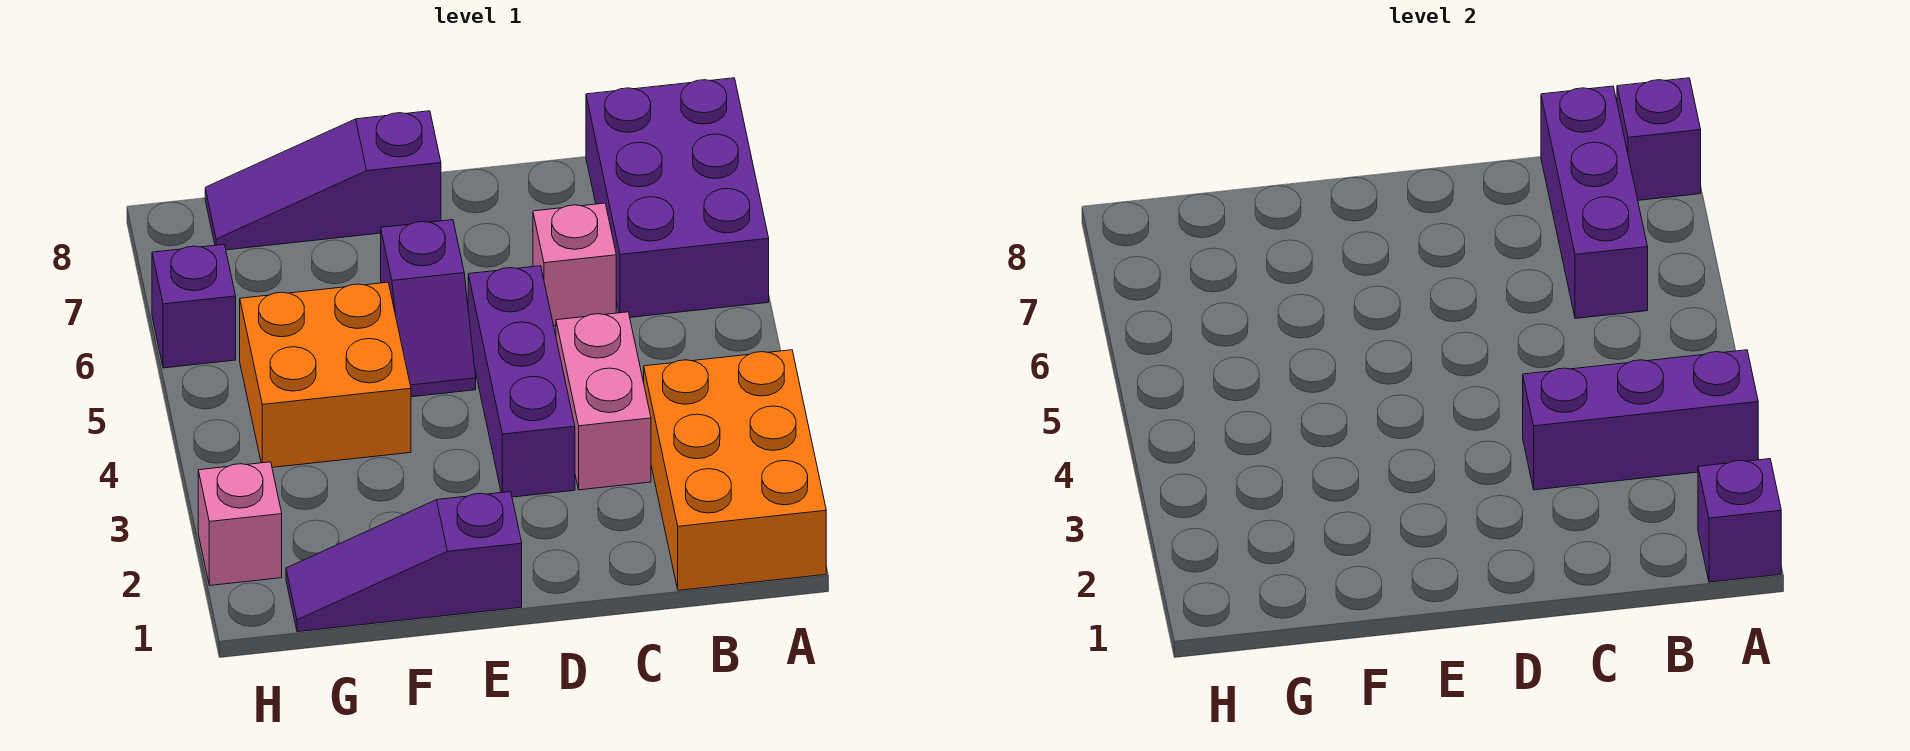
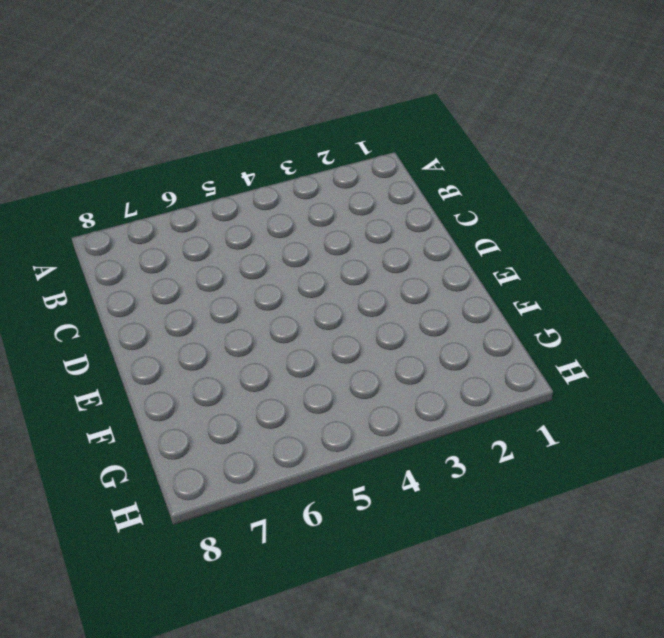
none -> orange 2x3 brick [644,350,826,590]
none -> purple 2x3 brick [586,78,769,317]
none -> pink 1x2 brick [556,312,651,490]

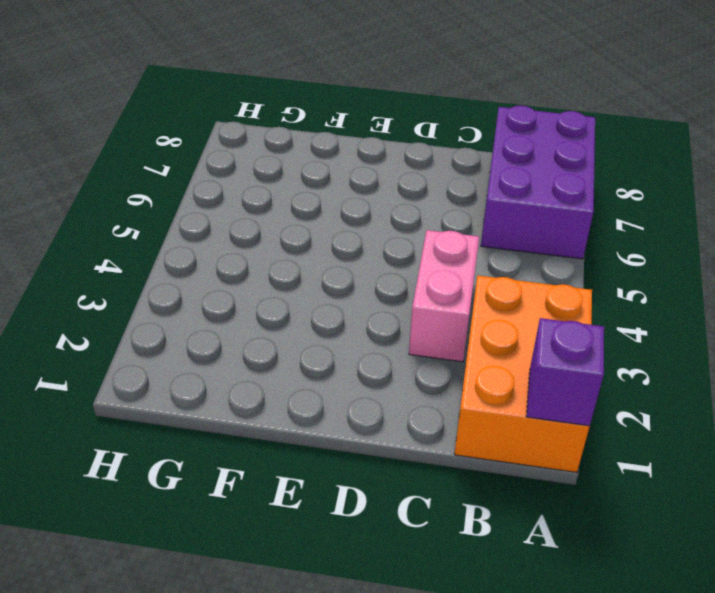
none -> pink 1x1 brick [533,203,616,326]
none -> purple 1x3 brick [468,266,575,497]
none -> purple 1x3 slope [286,492,522,632]

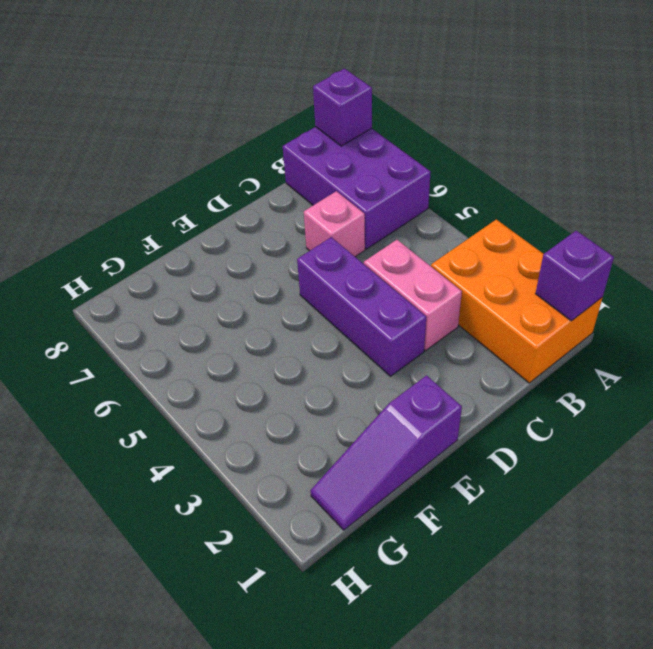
none -> purple 1x2 slope [381,220,476,397]
none -> purple 1x3 slope [205,111,441,250]
none -> orange 2x2 brick [240,282,411,467]

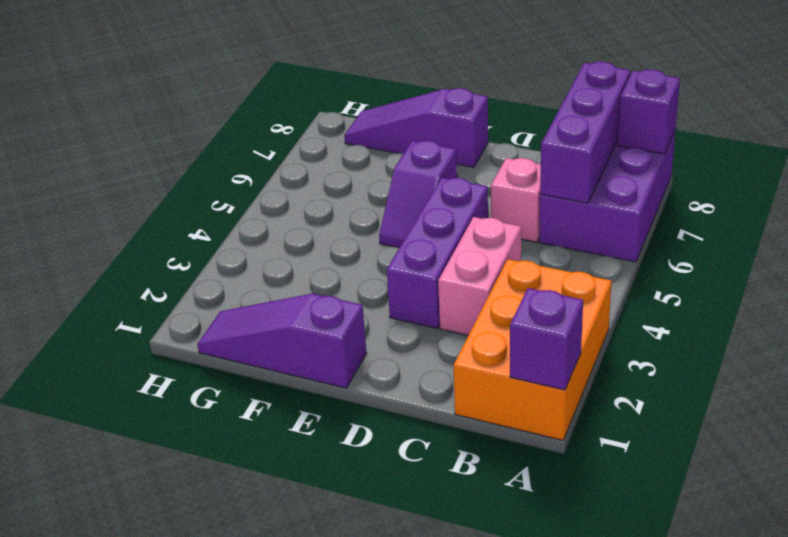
none -> orange 2x2 brick [240,282,411,467]
none -> pink 1x1 brick [198,462,282,585]
none -> purple 1x1 brick [152,244,236,368]

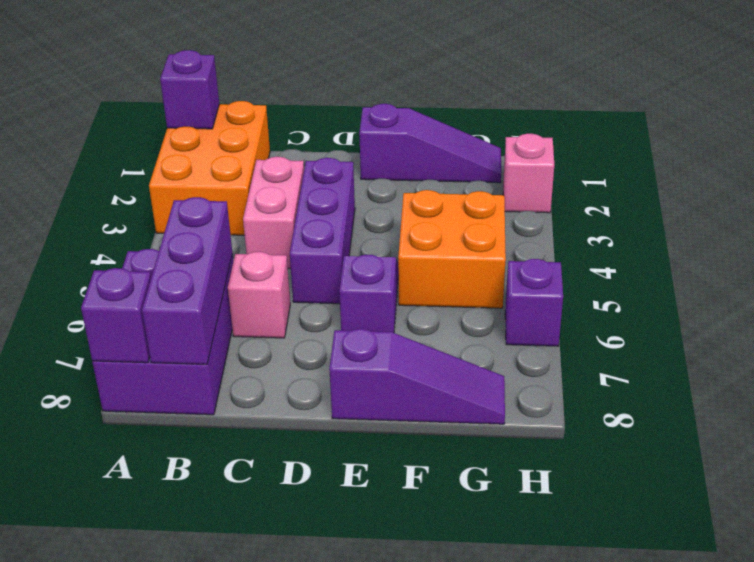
none -> purple 1x3 brick [1523,350,1758,490]

